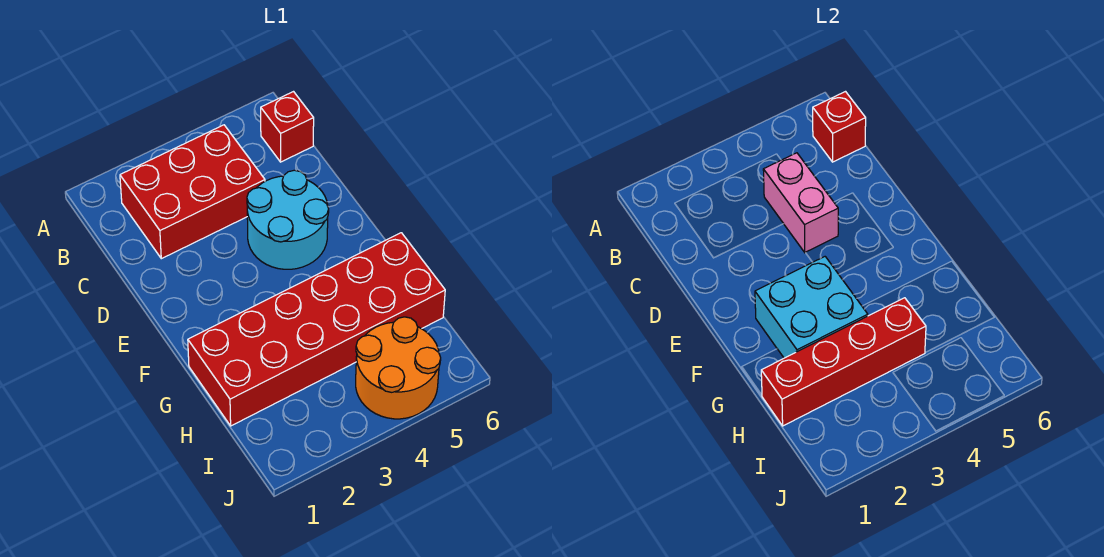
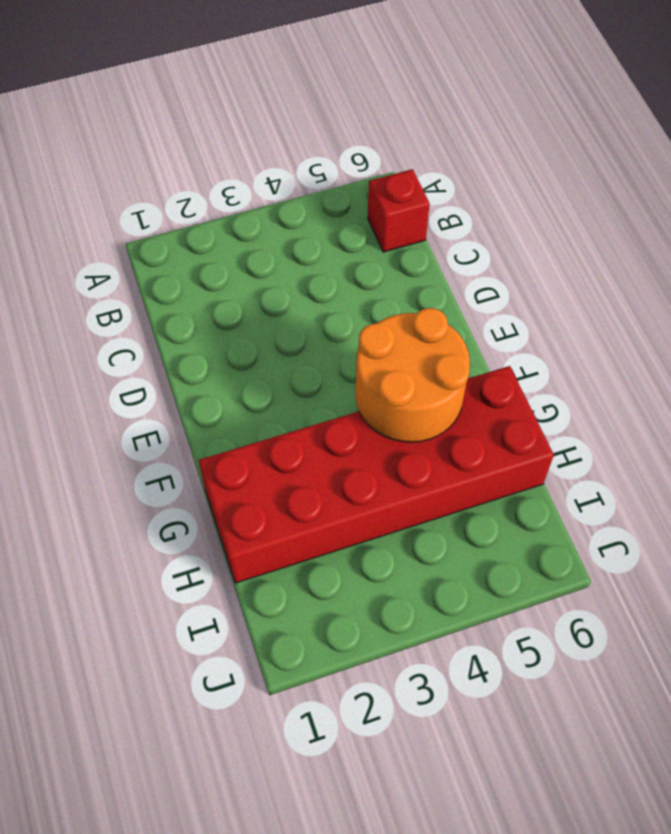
orange 2x2 round brick [355,308,470,442] -> orange 2x2 round brick moved to [356,317,441,419]
none -> red 2x3 brick [120,125,265,259]
none -> cyan 2x2 round brick [247,170,329,269]

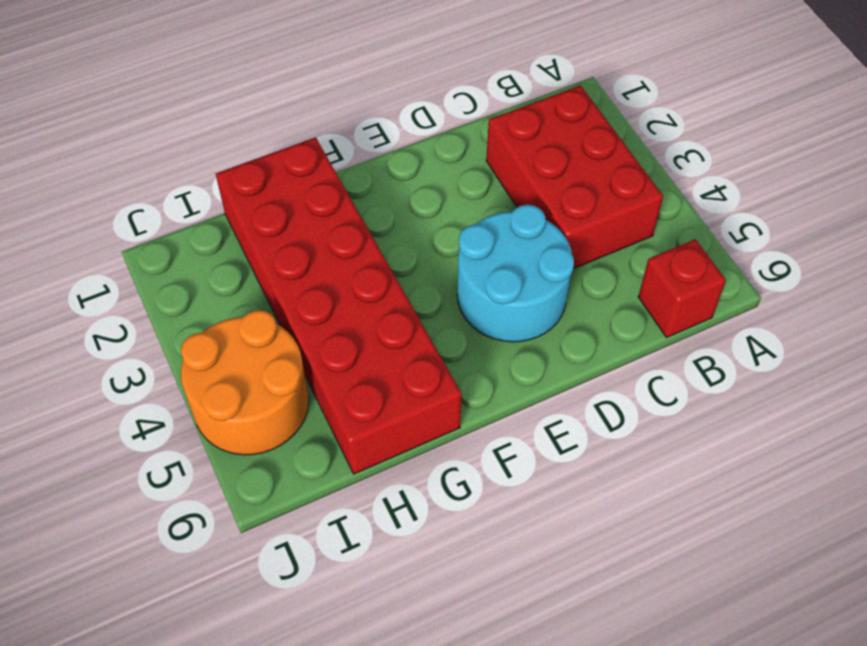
none -> red 1x1 brick [813,92,866,162]
none -> pink 1x2 brick [763,153,838,252]

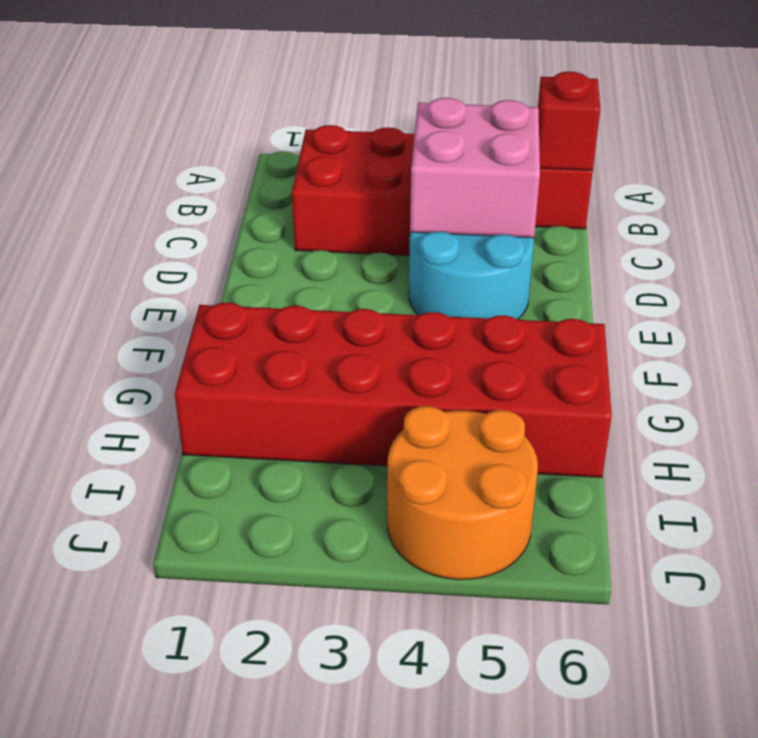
pink 2x2 brick [410,98,540,238] -> pink 1x2 brick [763,153,838,252]
none -> cyan 2x2 brick [755,257,868,358]
none -> red 1x4 brick [761,298,926,426]

